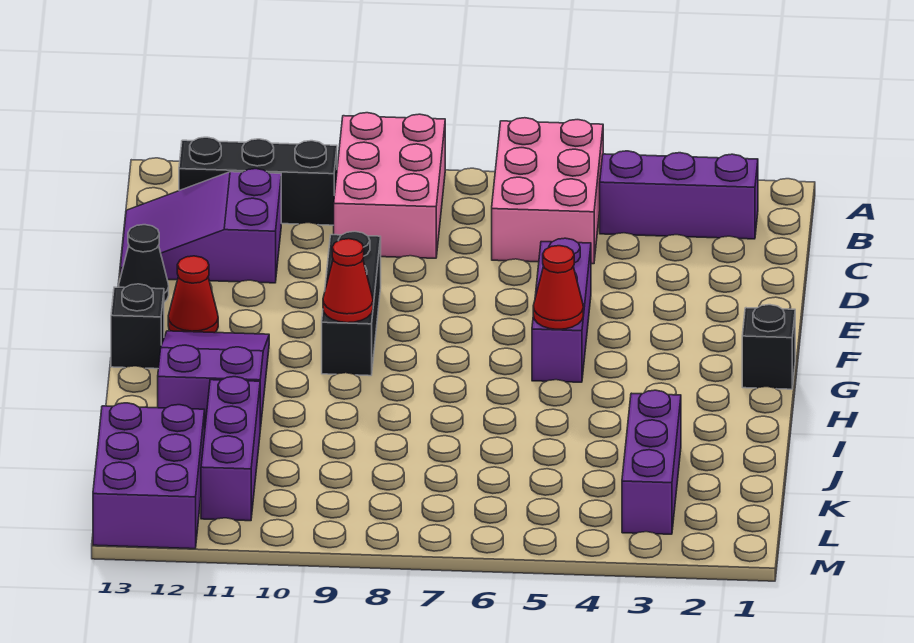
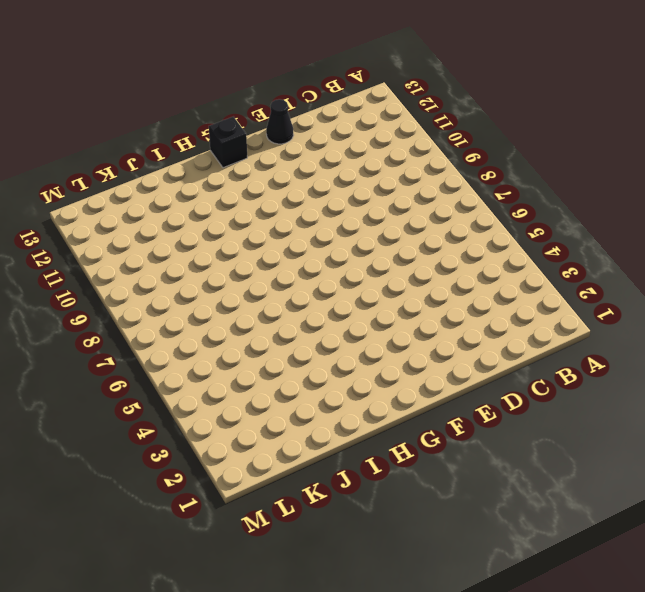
none -> pink 2x3 brick [492,118,603,264]
none -> pink 2x3 brick [334,113,445,258]
none -> purple 1x3 brick [600,151,758,239]

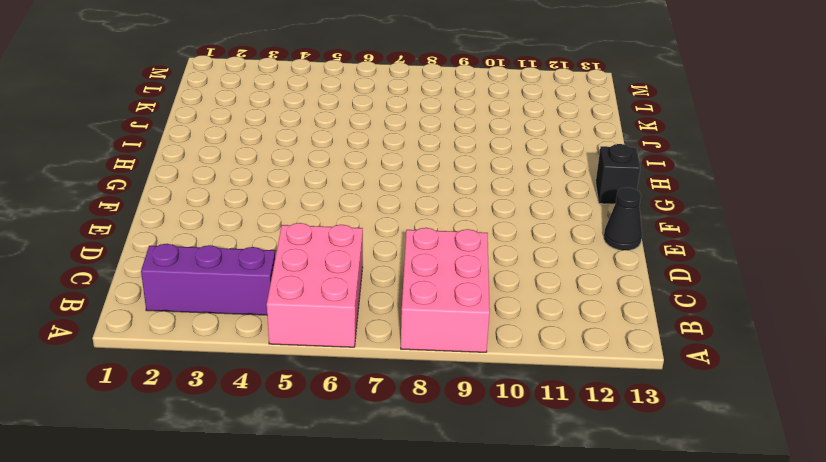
none -> black 1x3 brick [179,137,337,225]
none -> purple 2x3 slope [120,169,281,283]
none -> purple 1x3 brick [532,238,591,382]

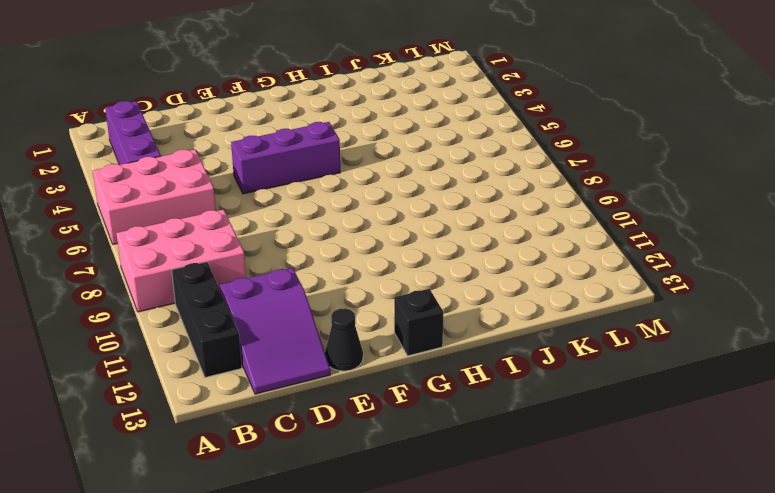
none -> black 1x3 brick [322,232,381,376]
none -> red 1x1 cone [168,256,218,333]
none -> black 1x1 brick [742,305,795,389]

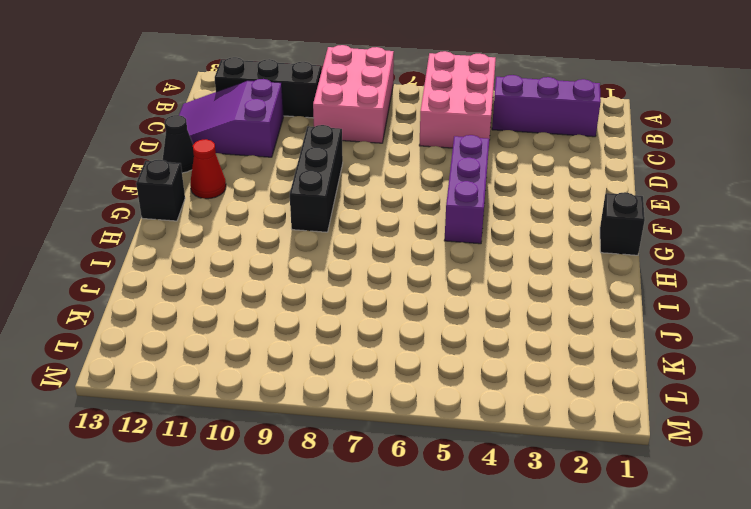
none -> purple 2x3 slope [158,331,269,430]
none -> purple 1x3 brick [622,390,681,534]
none -> purple 1x3 brick [201,377,260,521]

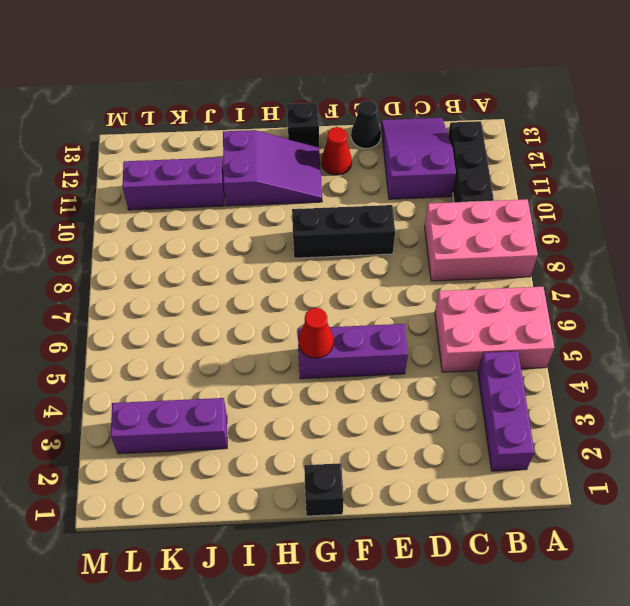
none -> purple 2x3 brick [93,403,205,549]
none -> red 1x1 cone [323,239,373,323]

